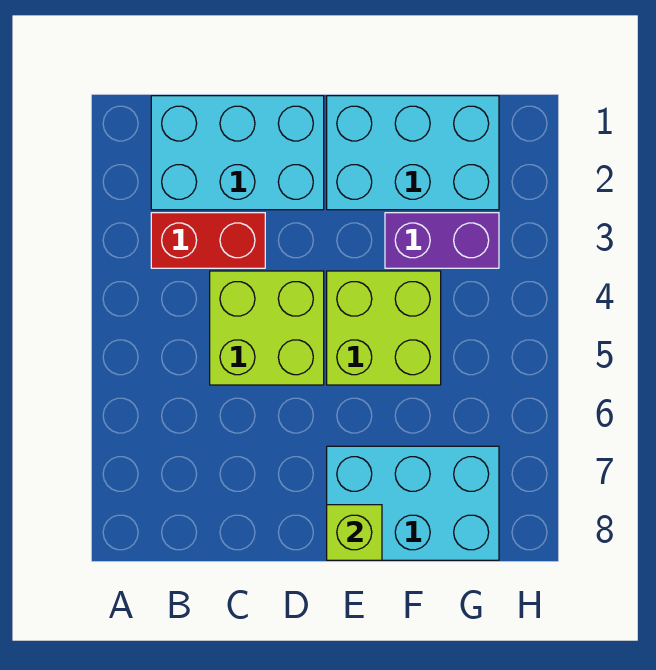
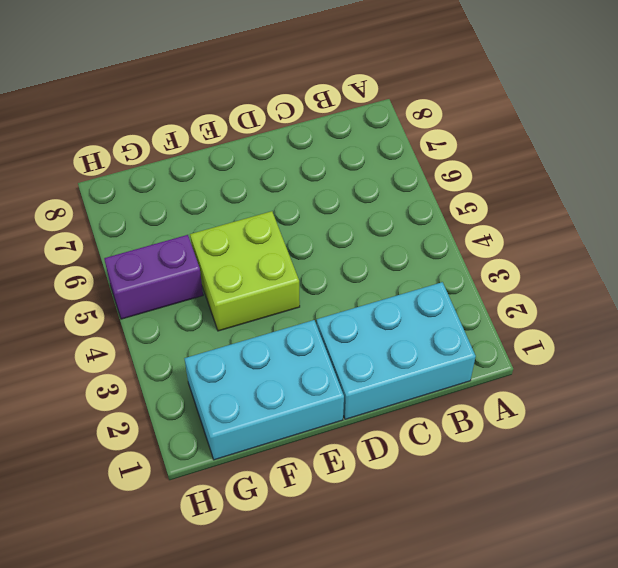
purple 1x2 brick [104,235,203,319] -> purple 1x2 brick moved to [385,213,499,268]
none -> red 1x2 brick [151,213,265,268]
none -> lime 2x2 brick [210,271,324,385]

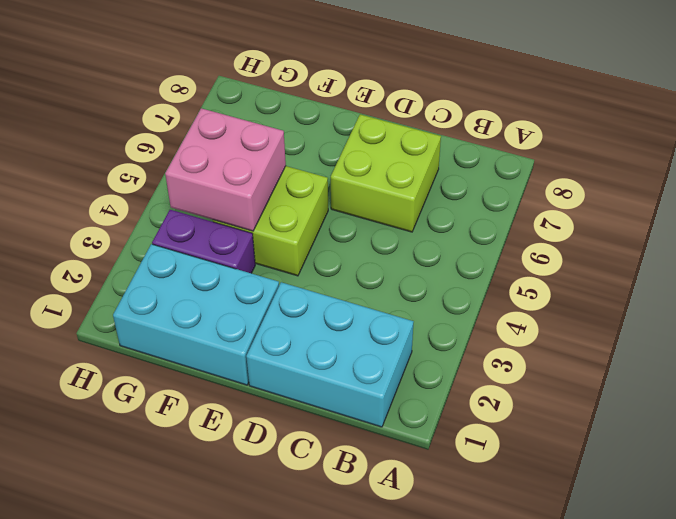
lime 2x2 brick [331,114,441,232] -> lime 2x2 brick moved to [210,271,324,385]
pink 2x2 brick [165,108,286,231] -> none
none -> red 1x2 brick [151,213,265,268]
none -> cyan 2x3 brick [327,446,499,560]

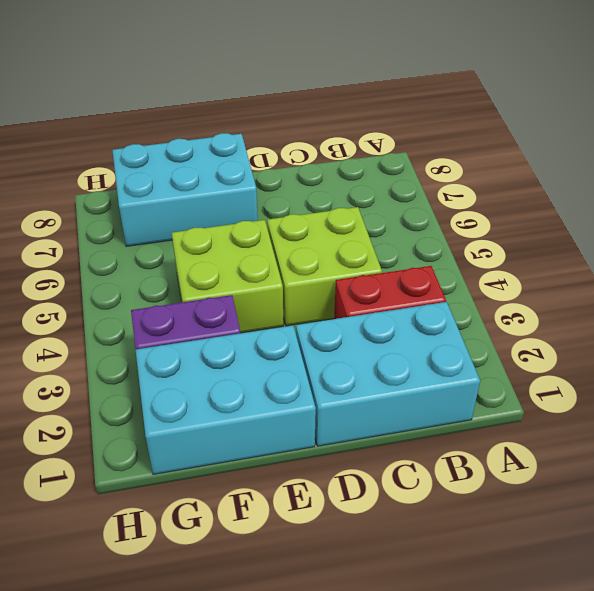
none -> lime 1x1 brick [327,505,382,560]

